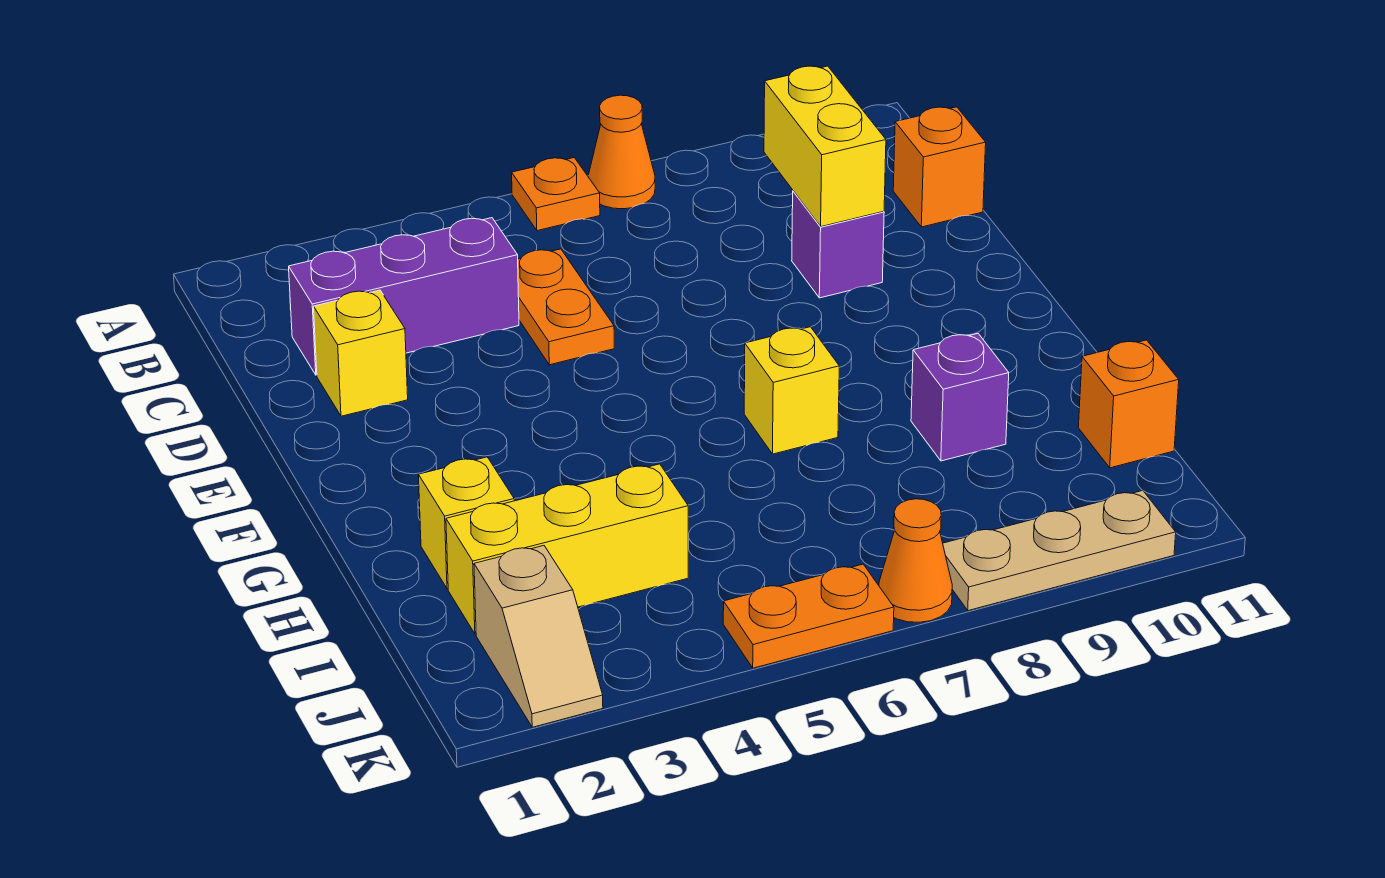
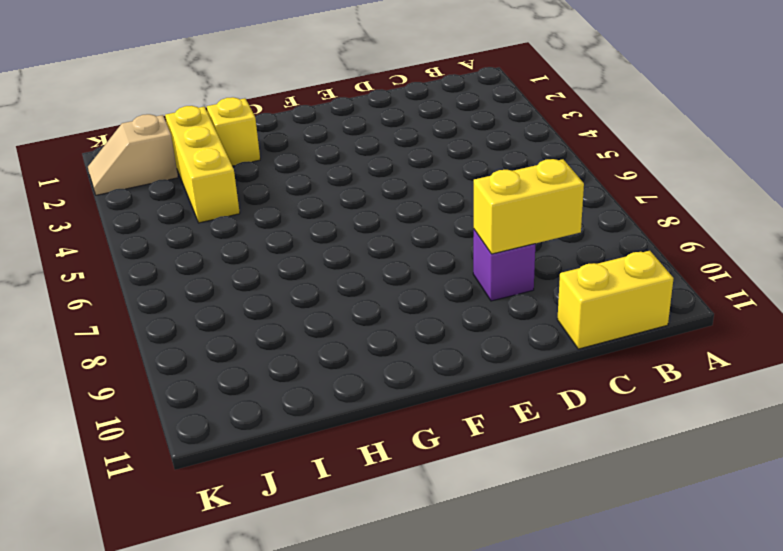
yellow 1x2 brick [557,251,674,349] -> orange 1x1 brick [893,107,986,227]
none -> orange 1x1 plate [512,158,600,231]
none -> orange 1x1 cone [588,95,655,209]
none -> purple 1x3 brick [289,218,519,375]

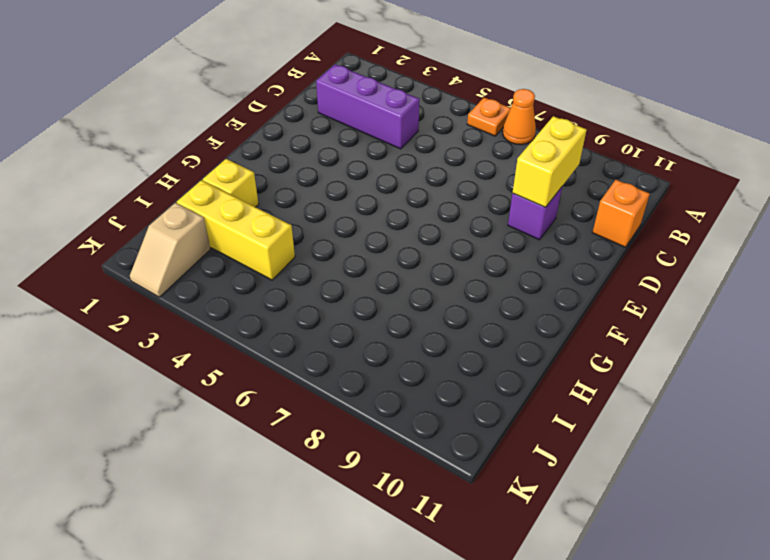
none -> orange 1x2 plate [518,249,614,365]
none -> yellow 1x1 brick [314,290,408,416]
none -> yellow 1x1 brick [744,327,839,454]

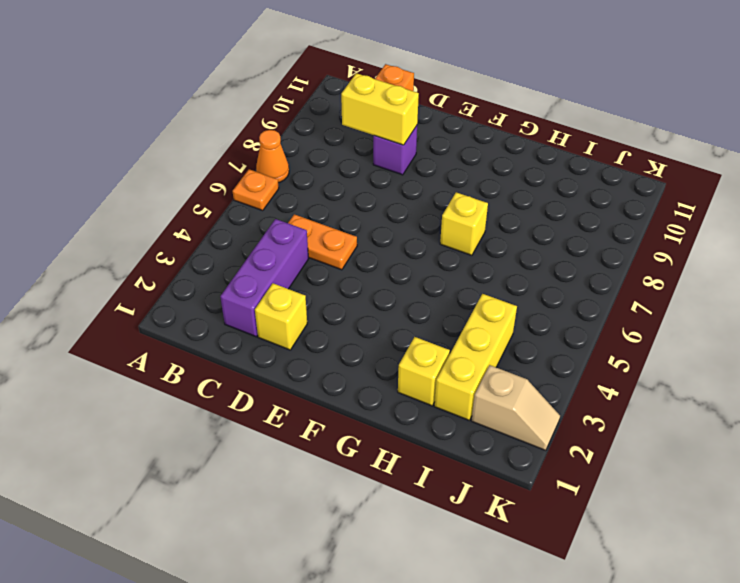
none -> purple 1x1 brick [911,334,1009,461]
none -> orange 1x1 brick [1078,340,1179,468]
none -> orange 1x2 plate [723,564,894,668]

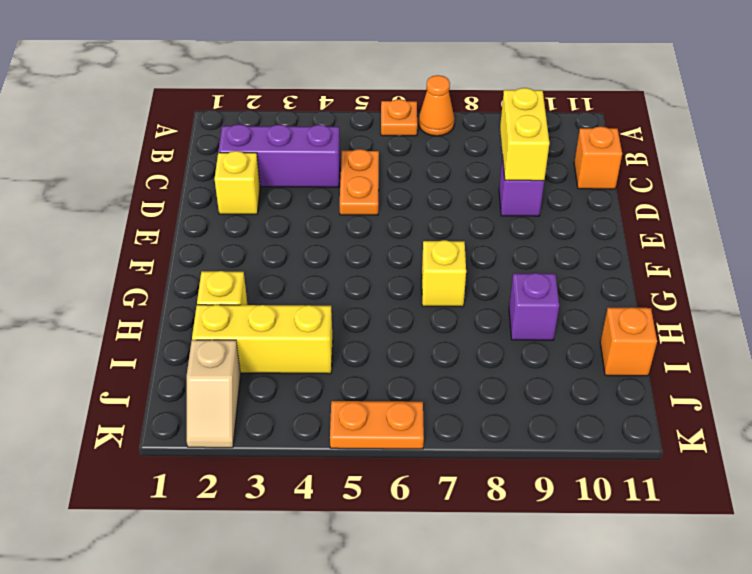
none -> orange 1x1 cone [879,499,952,622]
none -> tan 1x3 plate [943,491,1176,611]

